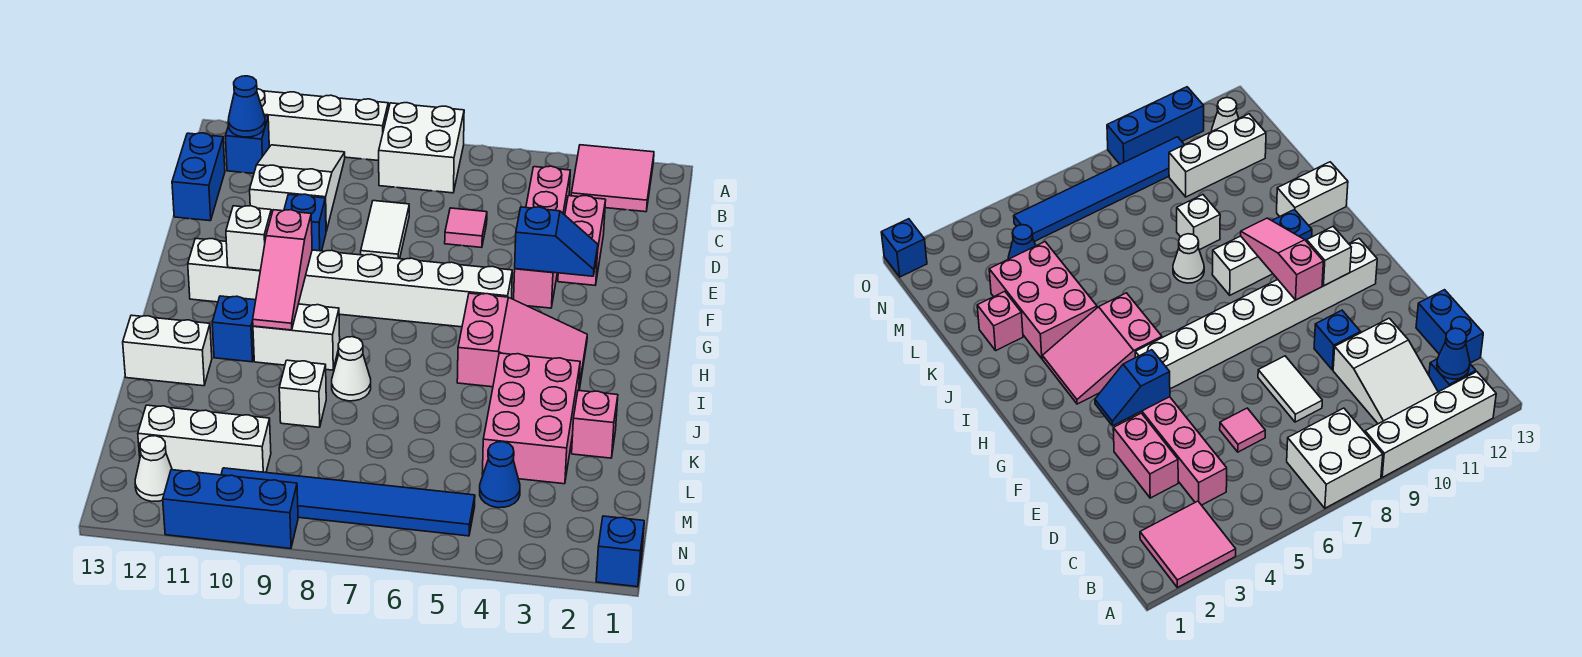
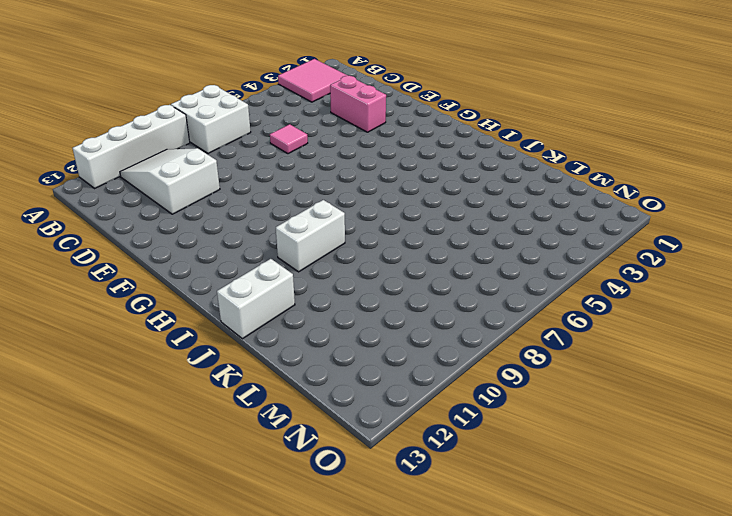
none -> blue 1x1 brick [225,116,269,174]
none -> pink 1x4 brick [514,166,570,308]
none -> blue 1x2 brick [172,133,225,221]
none -> white 1x2 tile [361,201,409,259]

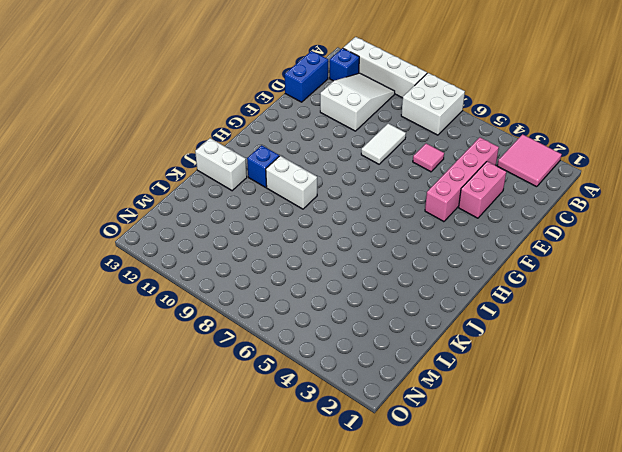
none -> blue 1x1 brick [284,194,326,251]
none -> white 1x8 brick [188,238,512,327]
none -> pink 2x3 slope [457,293,587,390]
none -> pink 2x3 brick [482,353,580,484]

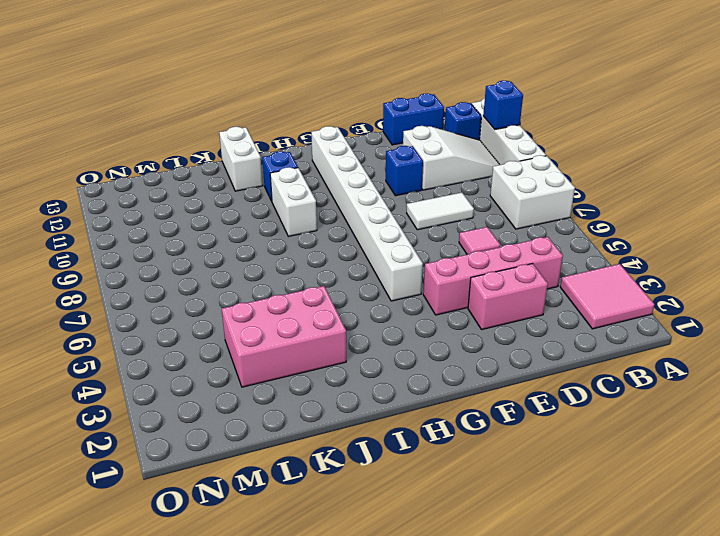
blue 1x1 brick [483,81,523,129] -> blue 1x1 brick moved to [596,516,644,587]
none -> pink 2x3 slope [457,293,587,390]
none -> white 1x1 cone [332,337,371,401]
none -> pink 1x1 brick [572,390,618,458]
none -> white 1x1 brick [279,360,326,427]

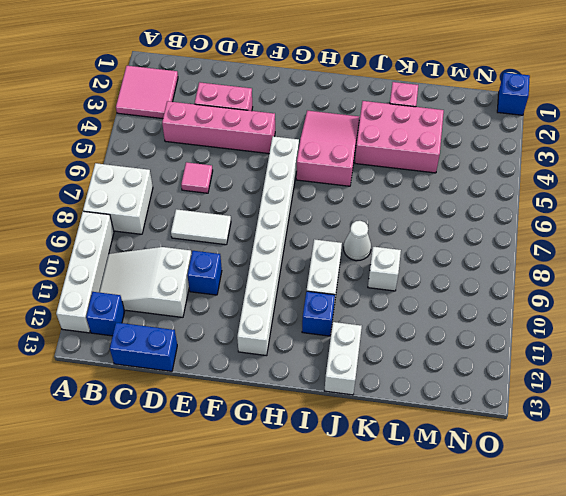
none -> blue 1x1 cone [480,442,520,508]
none -> white 1x3 brick [138,405,271,475]
none -> blue 1x6 tile [221,468,475,536]
none -> white 1x1 cone [135,436,172,501]

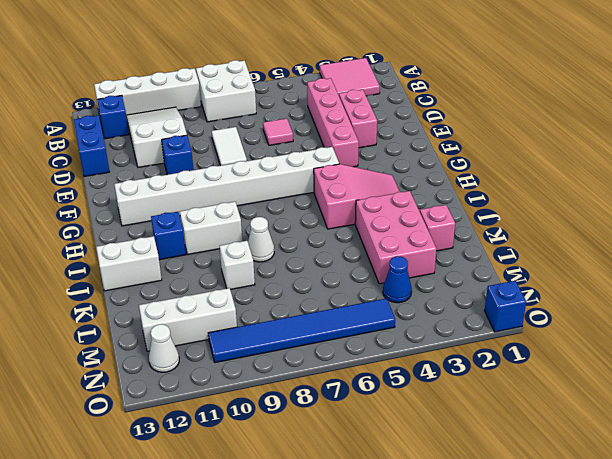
none -> blue 1x3 brick [163,470,298,549]
none -> blue 1x1 cone [228,76,265,137]
none -> blue 1x2 slope [515,207,598,276]
none -> pink 1x3 slope [253,210,312,330]

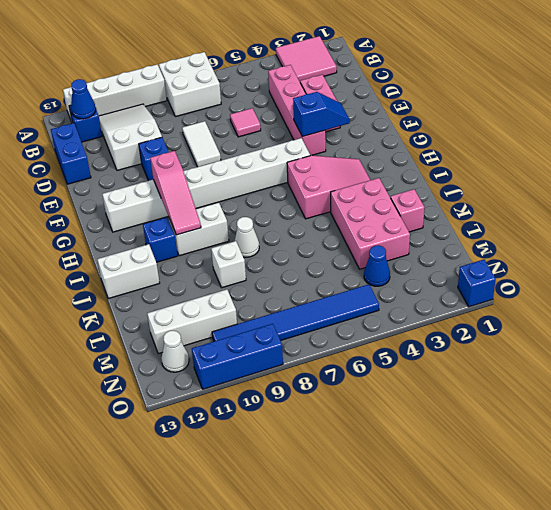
none -> white 1x1 brick [226,206,271,271]

